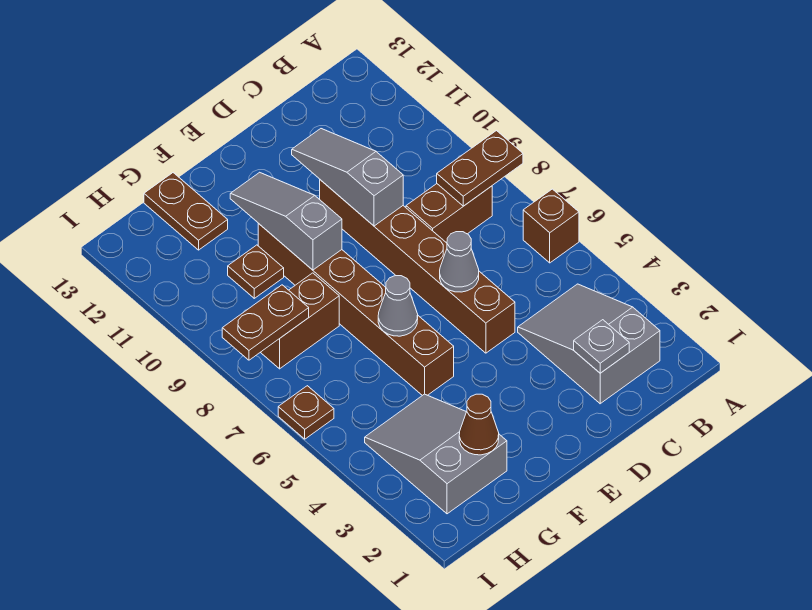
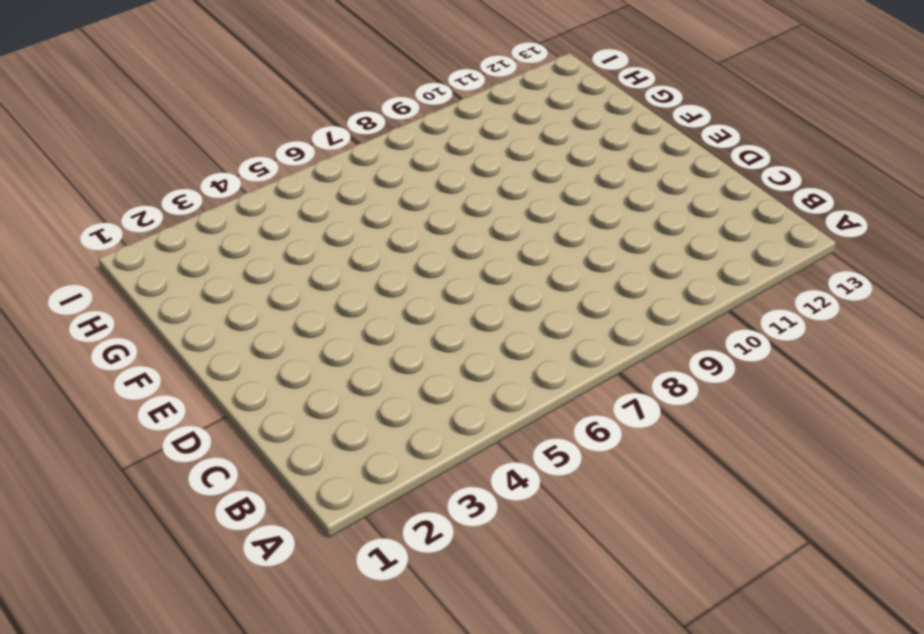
none -> brown 1x1 brick [523,189,579,263]
none -> grey 2x3 slope [518,284,660,404]
none -> brown 1x2 brick [406,184,492,243]

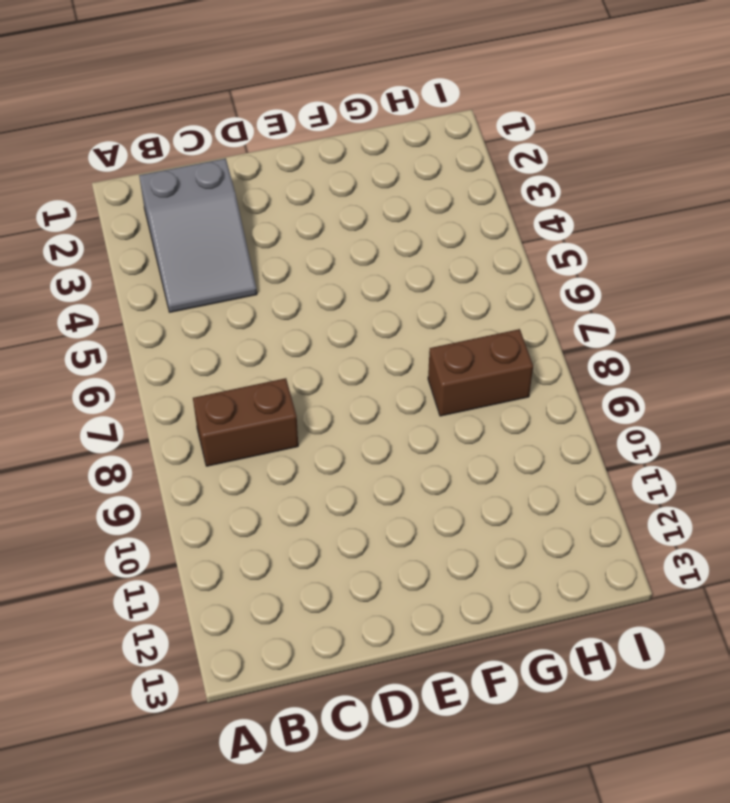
none -> brown 1x1 brick [523,189,579,263]
none -> brown 1x6 brick [320,180,515,353]
none -> brown 1x6 brick [258,223,454,396]

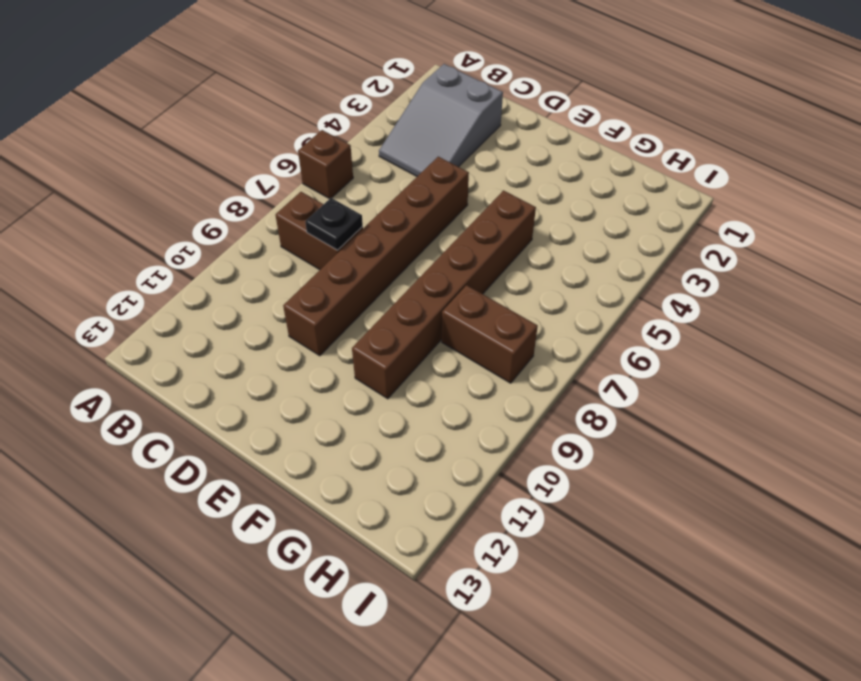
black 1x1 plate [305,198,363,250] -> none
none -> grey 2x3 slope [365,394,507,514]
none -> brown 1x1 plate [228,245,284,298]
none -> brown 1x2 plate [144,173,228,250]

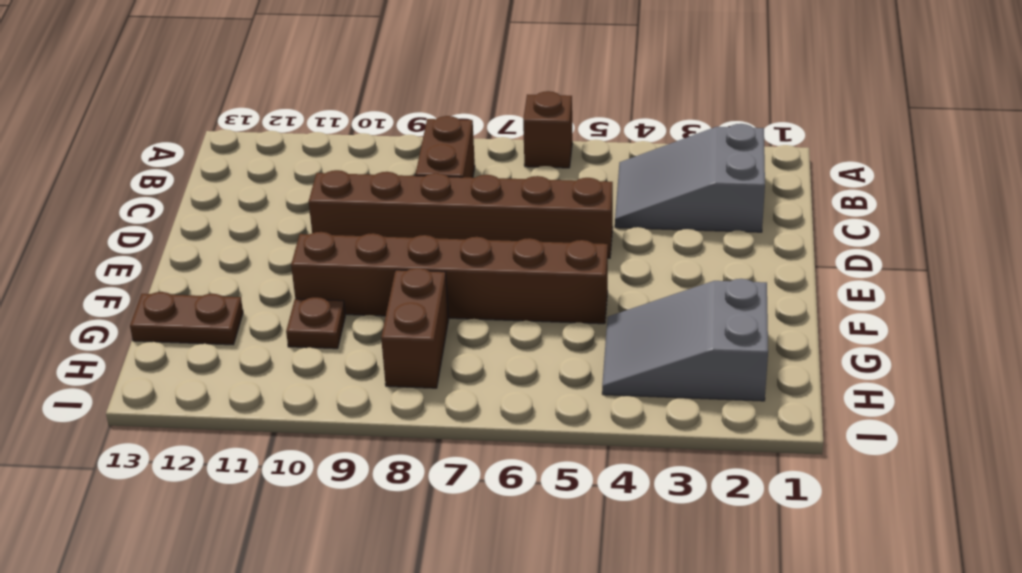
none -> brown 1x1 plate [278,386,334,439]
none -> brown 1x2 plate [437,131,523,206]
none -> grey 1x1 plate [574,320,629,373]

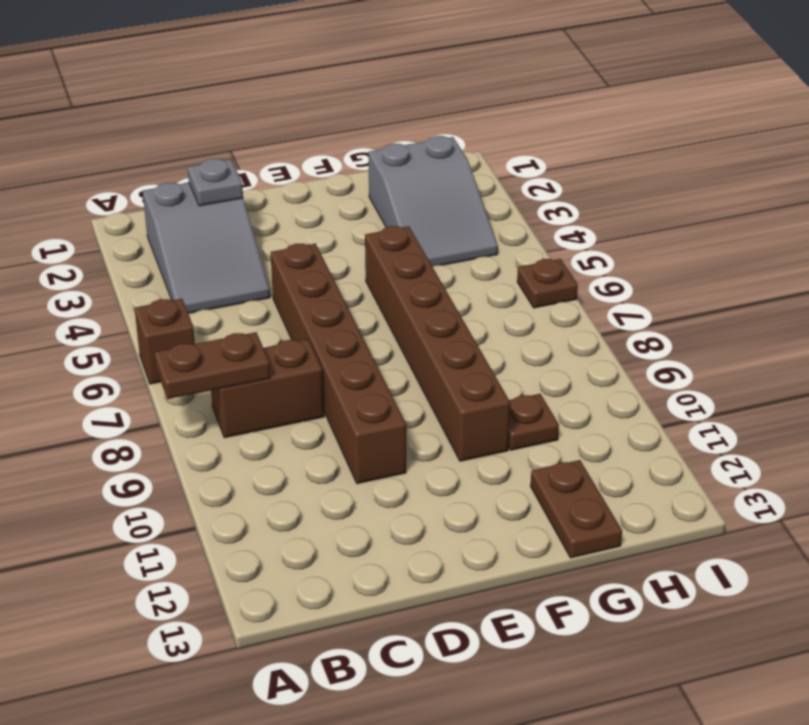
none -> brown 1x2 brick [261,273,339,369]
none -> grey 1x1 cone [440,232,479,292]
none -> grey 1x3 slope [292,129,403,226]

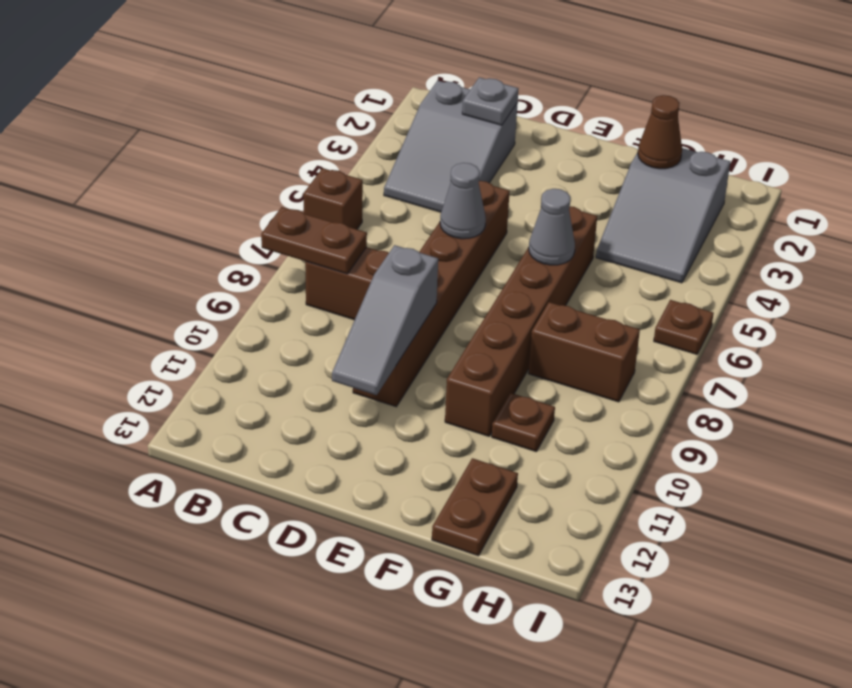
none -> grey 1x3 slope [230,172,342,270]
none -> brown 1x2 plate [222,285,309,360]

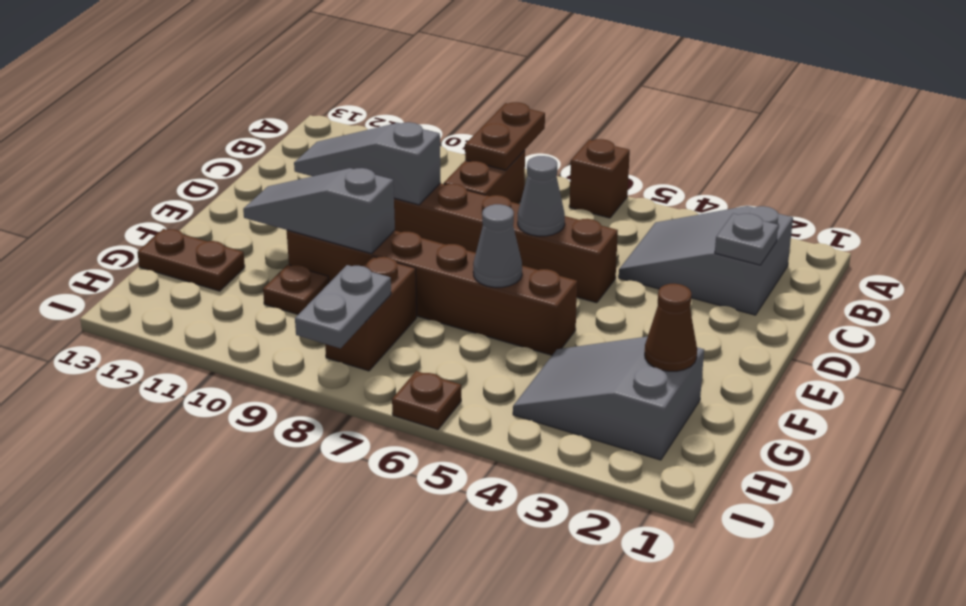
grey 1x2 plate [295,265,391,348] -> brown 1x2 plate [222,285,309,360]

